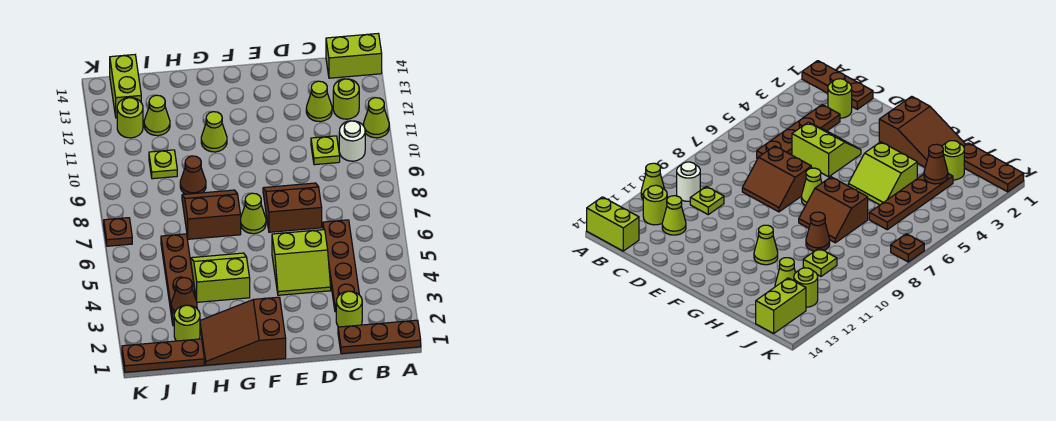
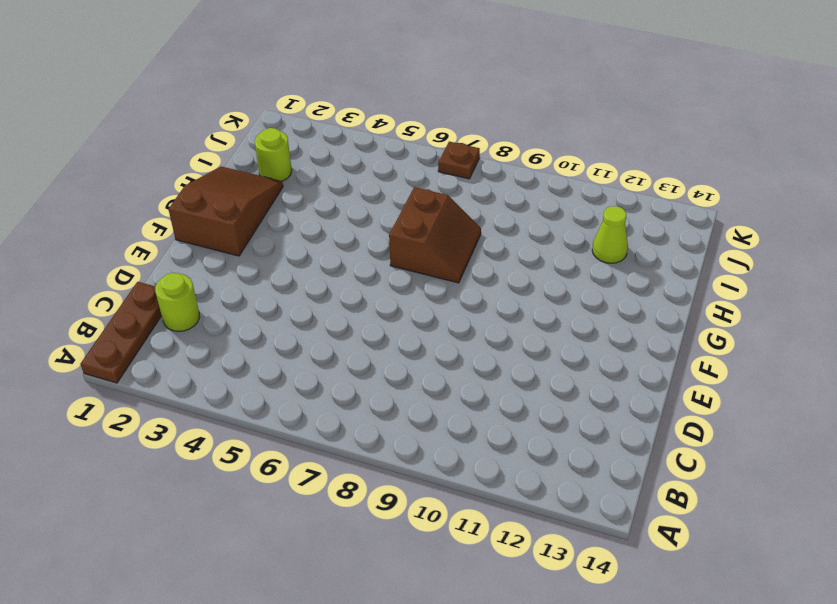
none -> lime 1x1 cone [363,98,389,138]
none -> lime 1x2 brick [326,34,382,78]
none -> white 1x1 round brick [339,121,365,161]

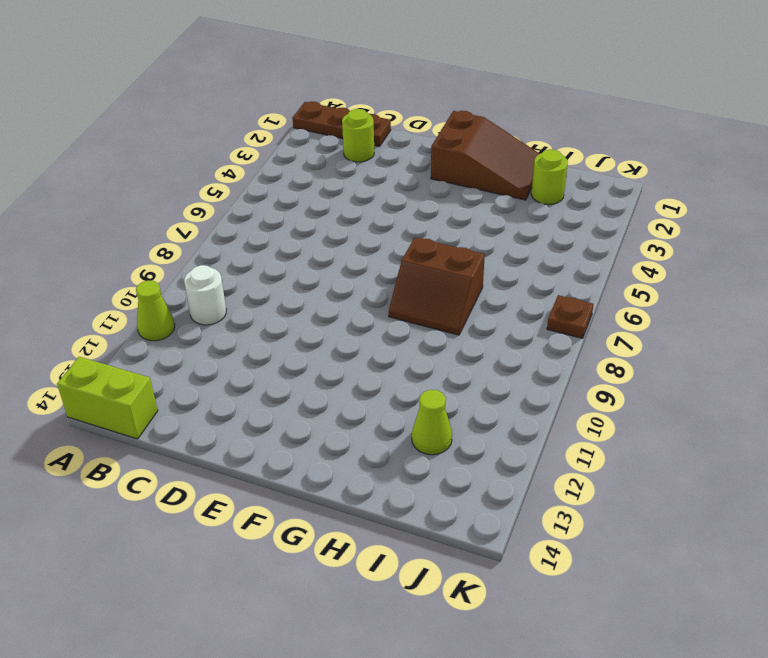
none -> lime 1x1 round brick [333,79,359,119]
none -> brown 1x4 plate [323,220,359,312]
none -> lime 1x1 plate [311,136,340,165]

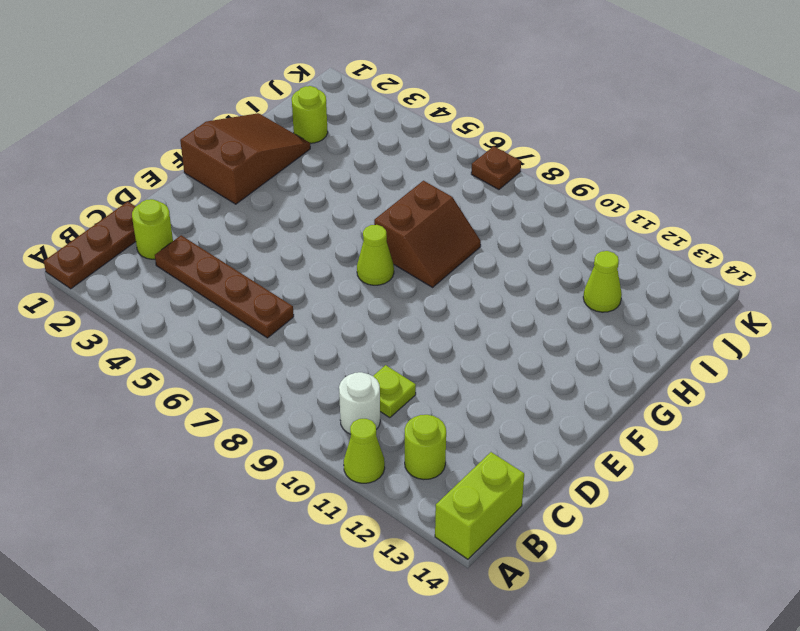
none -> lime 1x1 cone [306,81,332,122]
none -> lime 2x2 slope [272,230,331,295]
none -> brown 2x2 slope [263,183,322,232]

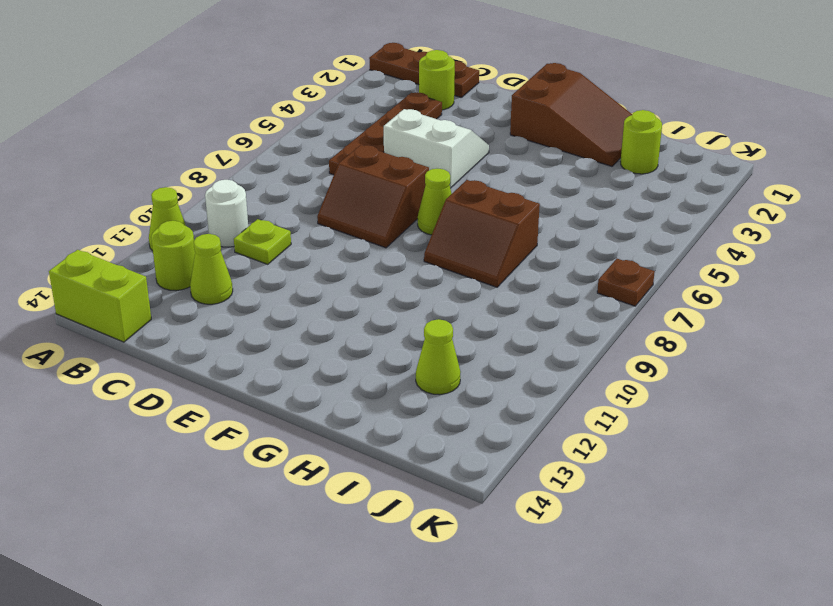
white 2x2 slope [384,109,489,188] -> lime 2x2 slope [272,230,331,295]
none -> lime 2x2 slope [191,253,250,302]
none -> lime 1x1 cone [201,112,227,152]
none -> brown 1x1 cone [180,156,206,194]

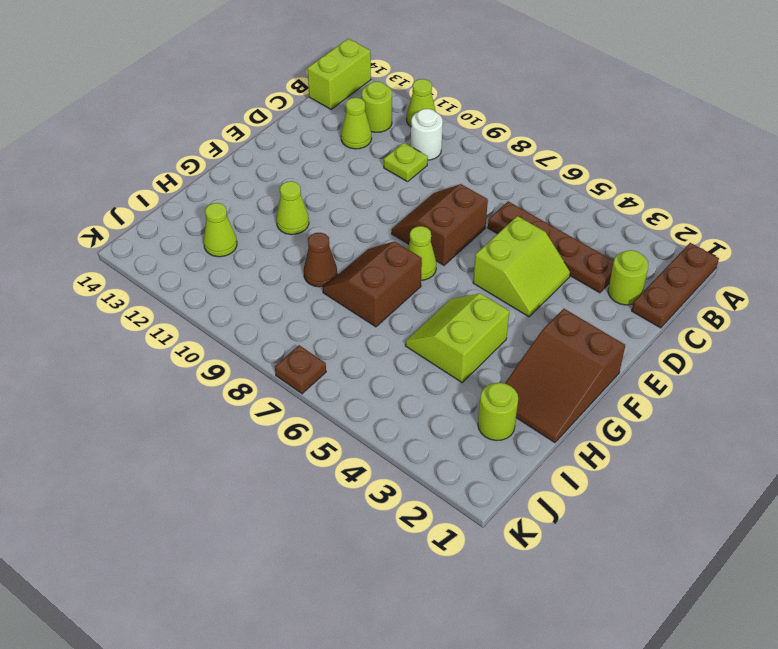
none -> brown 1x3 plate [122,339,204,372]
none -> brown 1x4 plate [161,234,196,326]
none -> lime 1x1 plate [149,150,177,179]

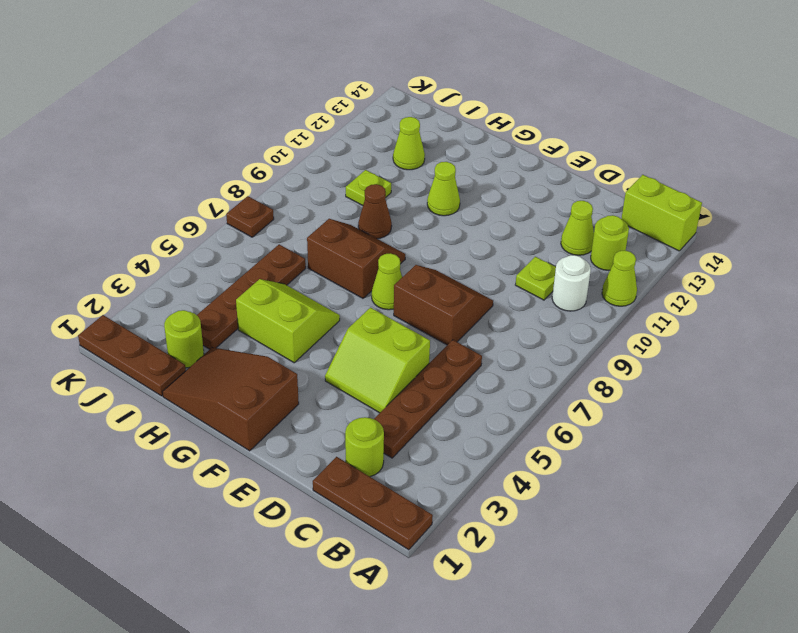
none -> lime 1x1 round brick [117,98,143,138]
none -> lime 1x2 brick [110,55,141,118]
none -> brown 1x1 cone [171,278,197,314]

